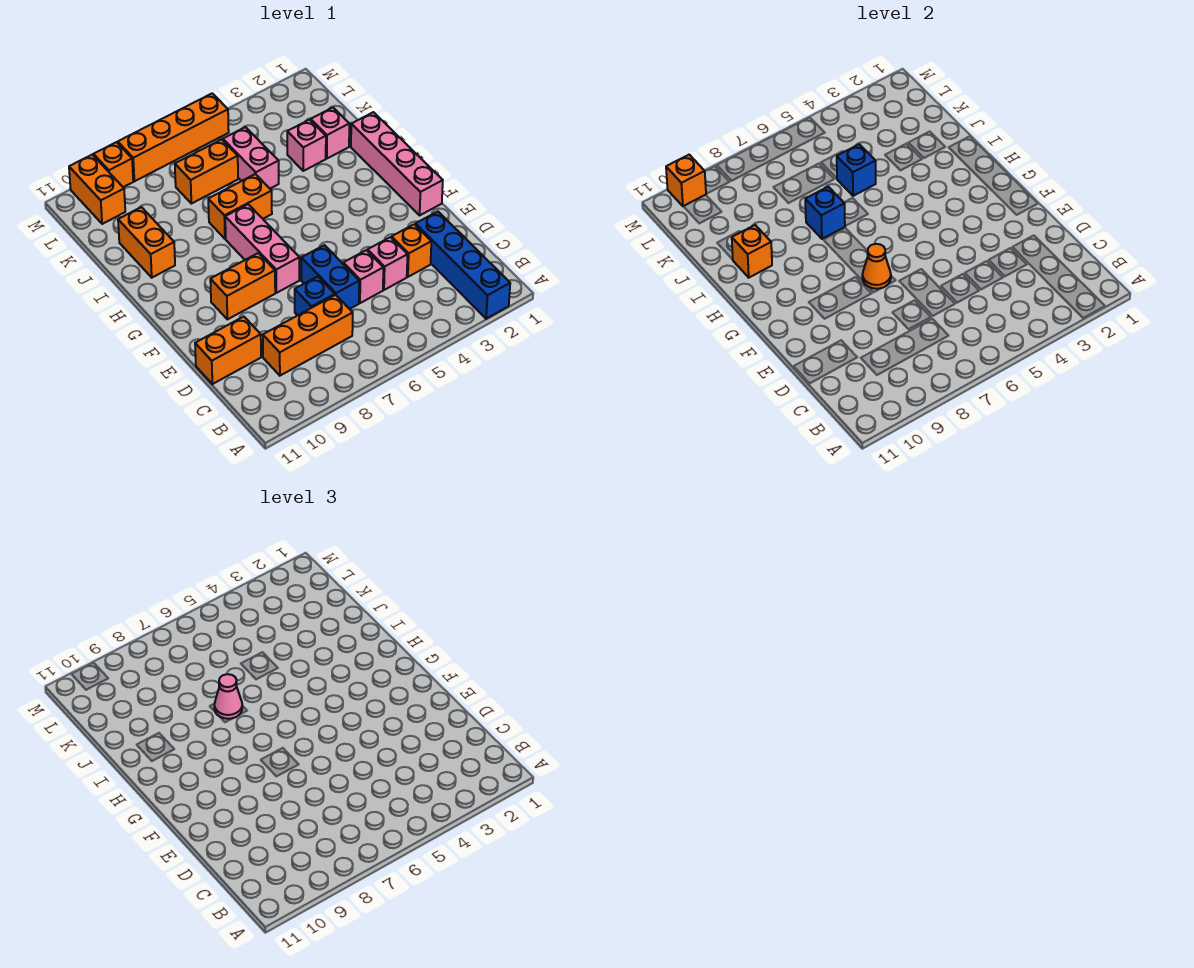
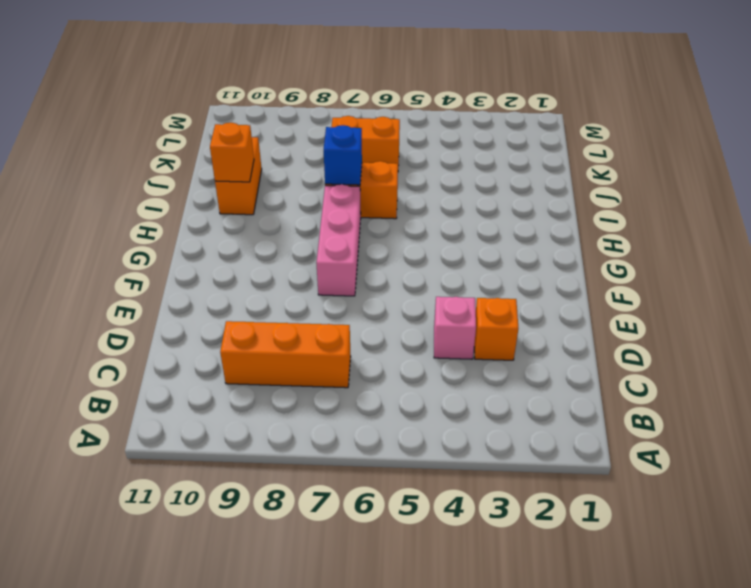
none -> blue 1x4 brick [415,212,510,319]
none -> pink 1x1 brick [343,250,383,303]
none -> blue 1x2 brick [301,245,359,309]

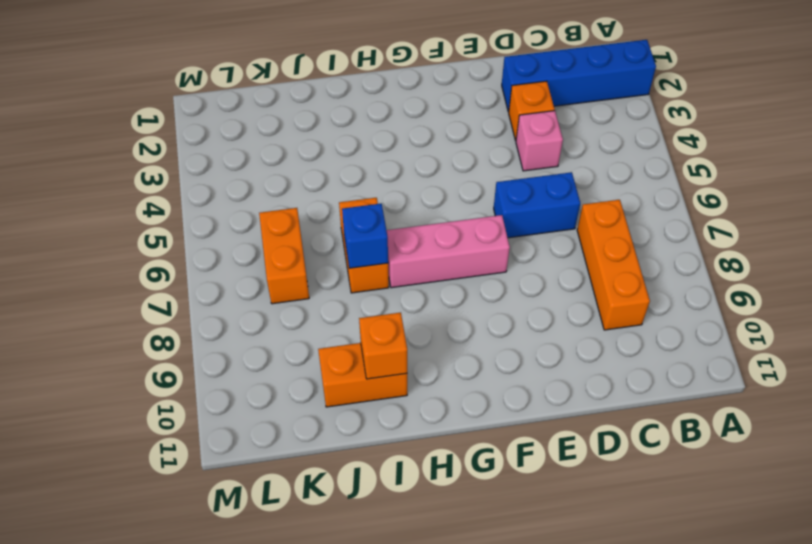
none -> pink 1x1 brick [343,250,383,303]
none -> blue 1x1 brick [295,277,335,315]
none -> orange 1x2 brick [195,317,261,384]

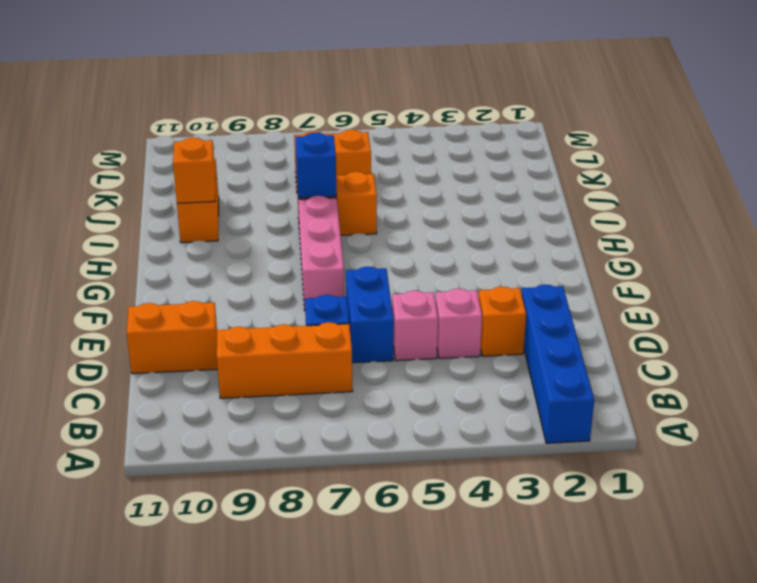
none -> pink 1x4 brick [351,112,443,215]
none -> orange 1x2 brick [210,253,275,319]
none -> pink 1x1 brick [311,108,349,158]

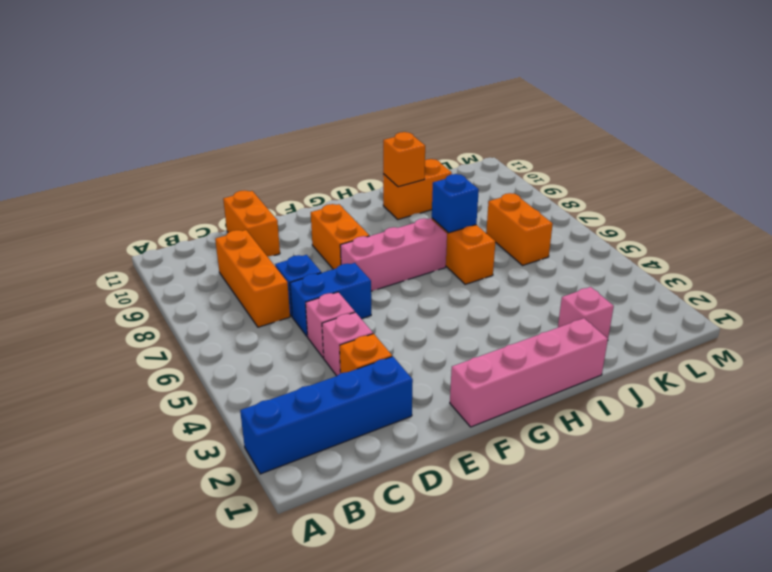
none -> pink 1x1 brick [287,120,326,171]
none -> pink 1x2 brick [223,127,279,189]
none -> orange 1x2 brick [69,155,125,224]

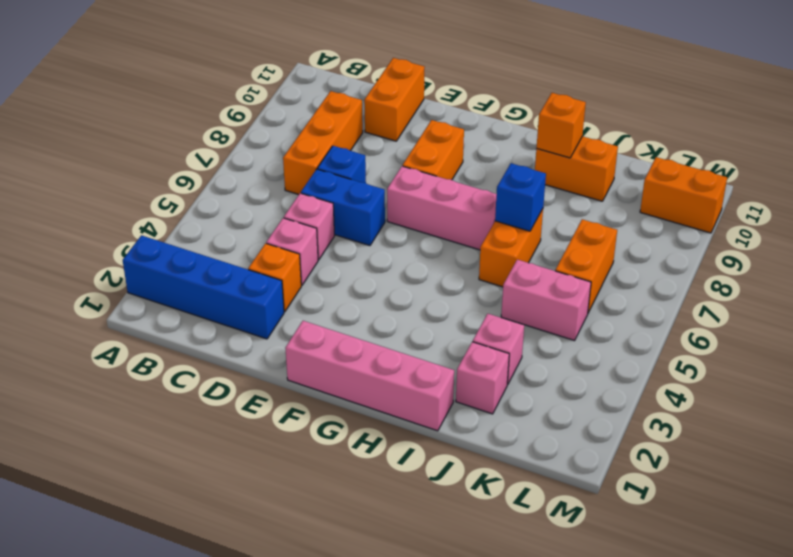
none -> orange 1x4 brick [118,93,229,181]
none -> orange 1x1 brick [93,142,133,187]
none -> orange 1x1 cone [862,244,891,289]

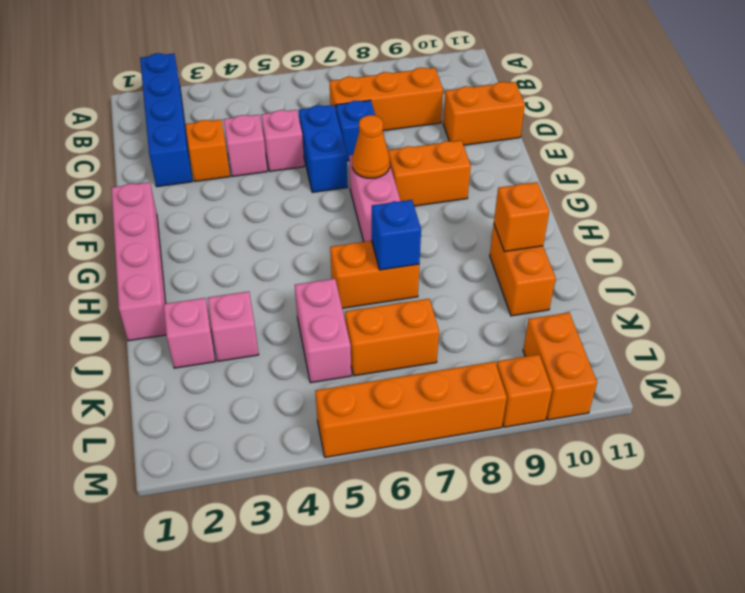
none -> blue 1x1 brick [837,144,876,196]
none -> orange 1x1 brick [666,155,706,206]
none -> pink 1x1 cone [214,674,242,719]

